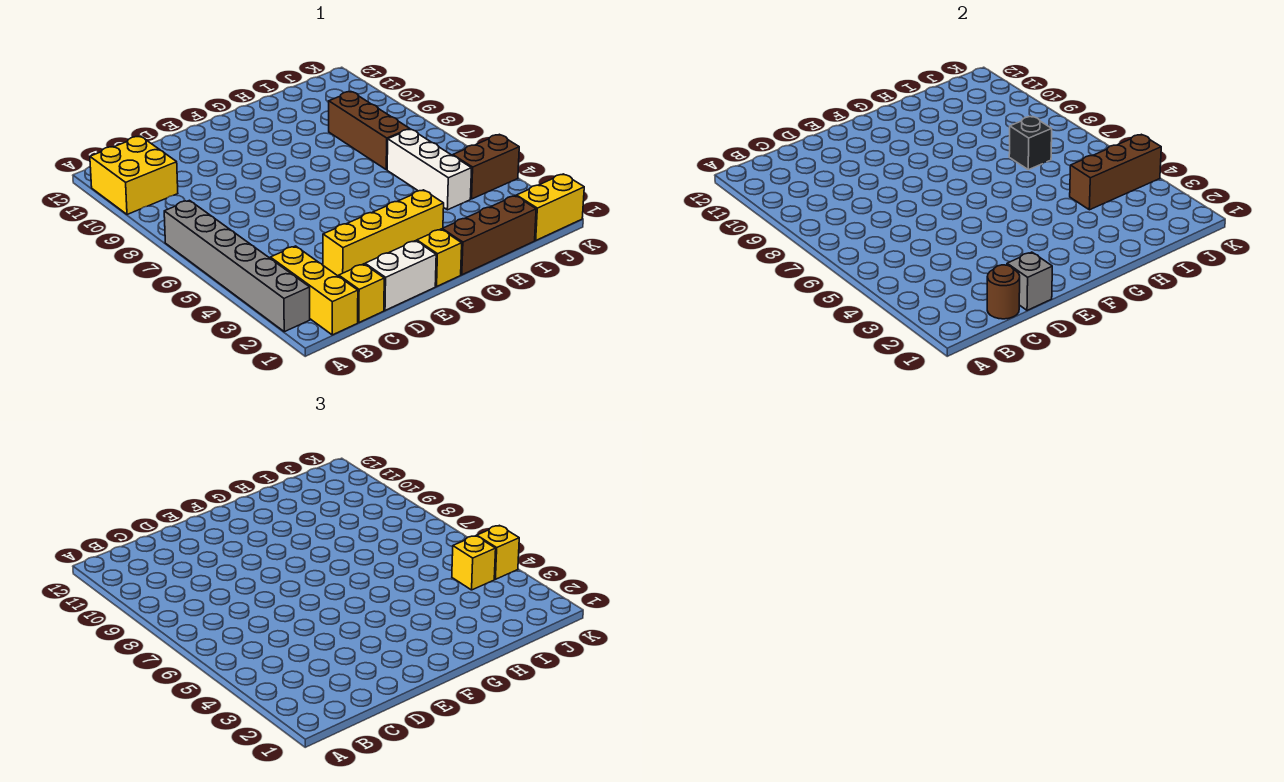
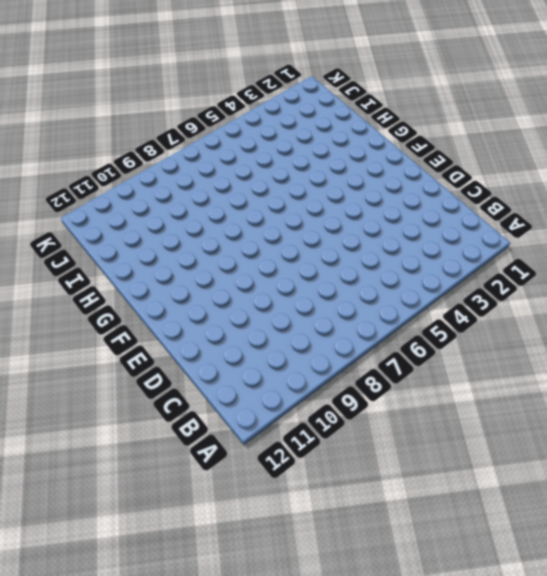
none -> grey 1x6 brick [164,200,310,332]
none -> yellow 2x2 brick [90,136,178,215]
none -> yellow 1x3 brick [270,246,358,335]

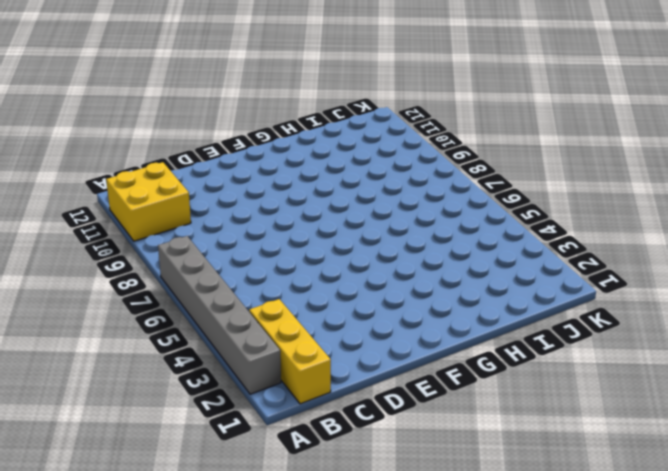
none -> yellow 1x1 brick [339,264,384,323]
none -> white 1x2 brick [365,241,436,310]
none -> yellow 1x4 brick [323,190,444,276]

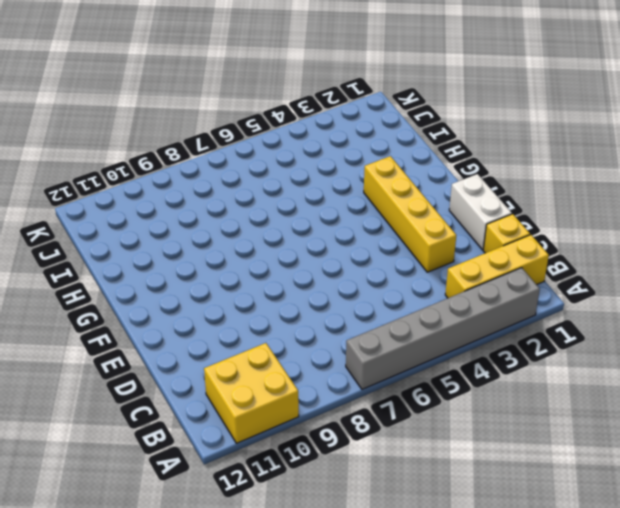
none -> yellow 1x1 brick [417,229,462,286]
none -> brown 1x3 brick [442,196,536,275]
none -> white 1x3 brick [387,129,472,210]

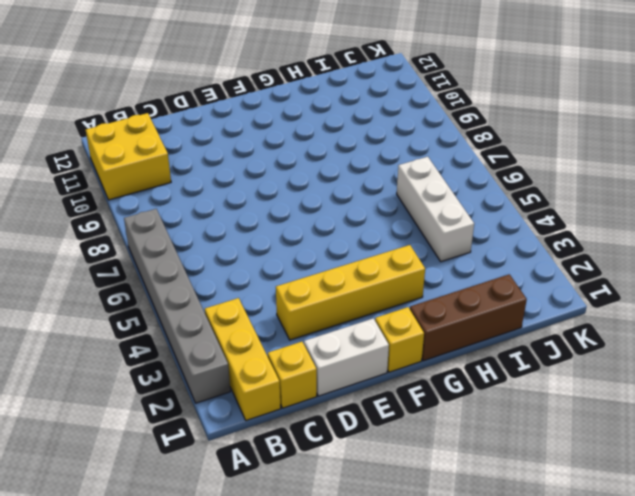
none -> brown 1x3 brick [329,92,410,170]
none -> yellow 1x2 brick [517,174,584,240]
none -> brown 1x2 brick [453,134,519,199]

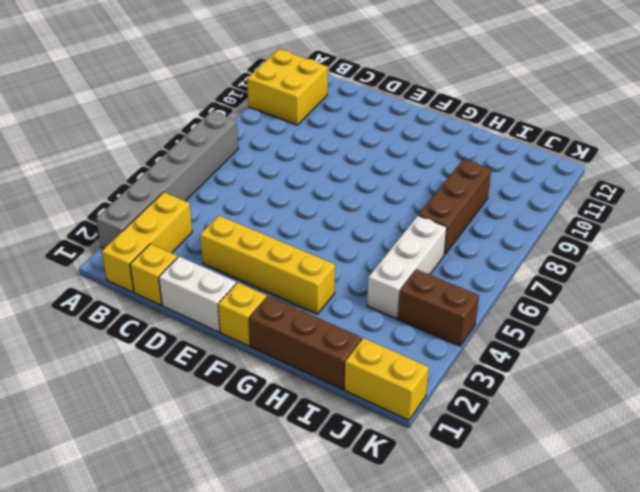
none -> brown 1x1 round brick [987,265,1020,319]
none -> grey 1x1 brick [1007,252,1052,310]
none -> brown 1x3 brick [1070,134,1161,210]

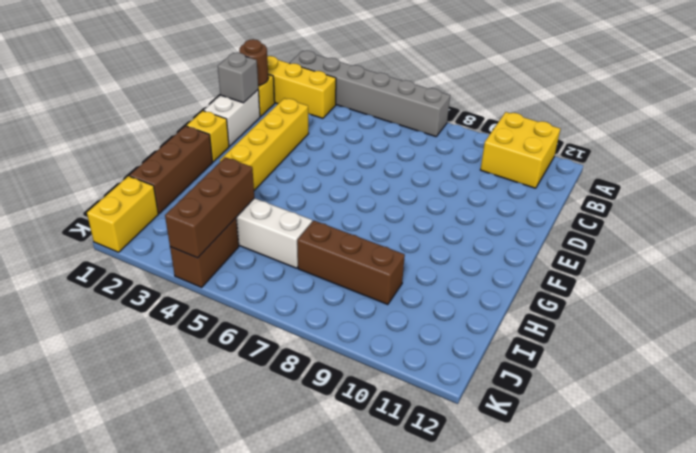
none -> black 1x1 brick [1009,116,1052,170]
none -> yellow 1x1 brick [452,536,496,590]
none -> yellow 1x1 brick [477,525,519,579]

